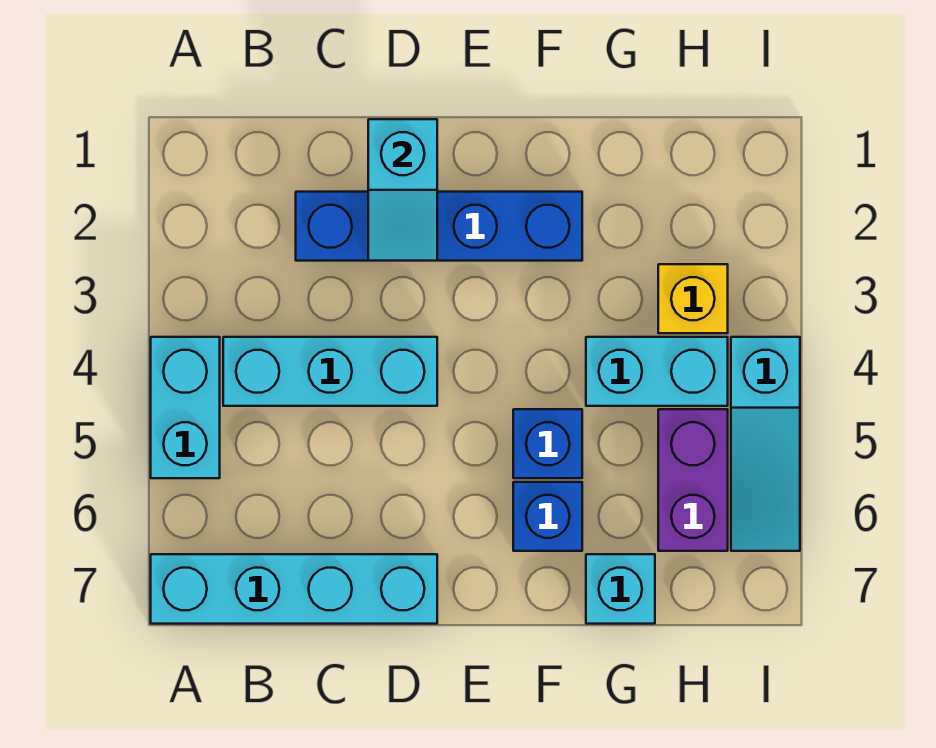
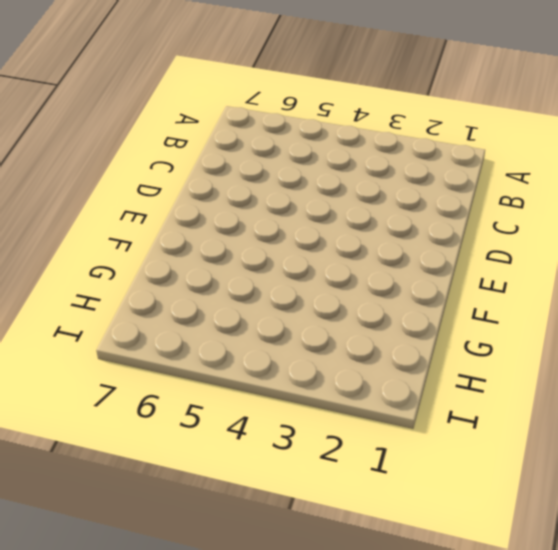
none -> cyan 1x2 brick [151,337,220,478]
none -> cyan 1x4 brick [151,554,437,624]
none -> cyan 1x3 brick [223,337,437,406]

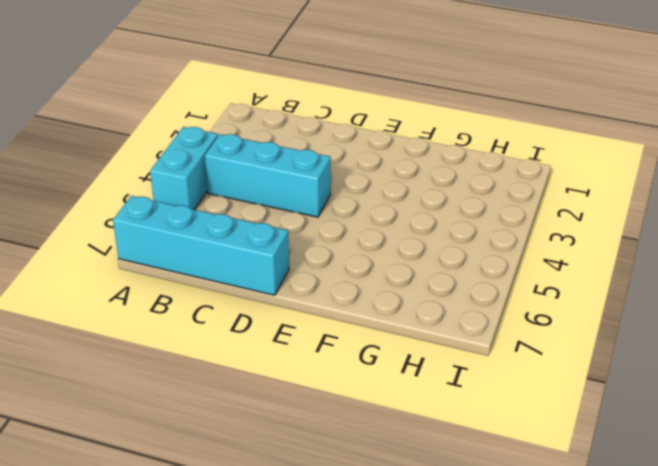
none -> blue 1x4 brick [296,192,582,261]
none -> blue 1x1 brick [513,409,582,478]
none -> blue 1x1 brick [513,482,582,551]

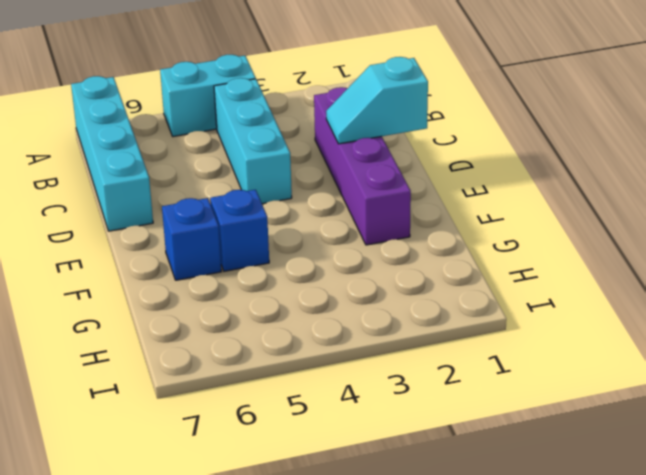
purple 1x4 brick [314,87,411,245] -> blue 1x4 brick [296,192,582,261]
none -> cyan 1x2 brick [586,337,728,406]
none -> cyan 1x1 brick [586,554,655,624]
none -> yellow 1x1 brick [658,264,728,333]

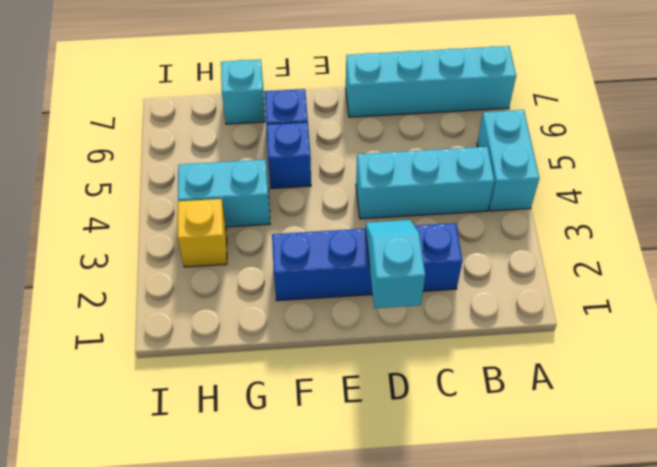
none -> purple 1x2 brick [658,409,728,551]
none -> cyan 1x3 slope [731,337,800,551]

